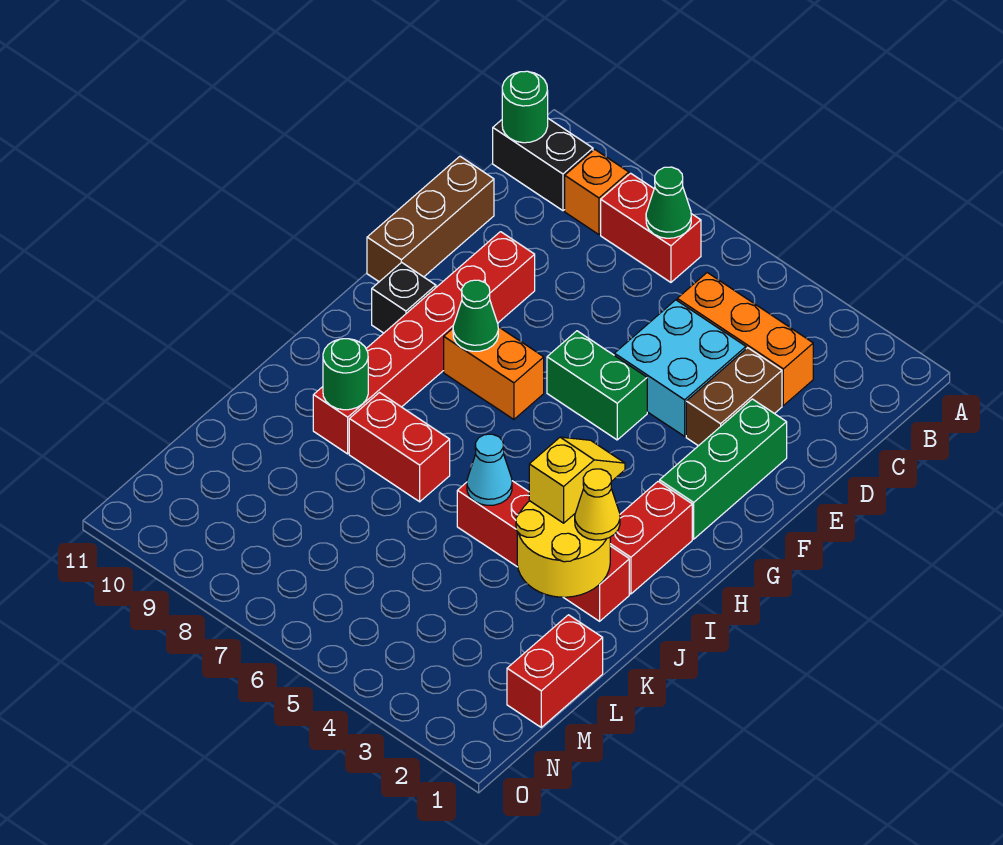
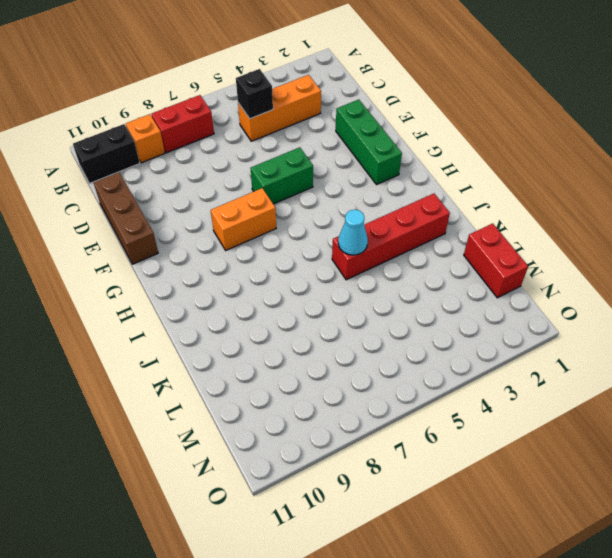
black 1x1 brick [236,69,273,119] -> black 1x1 brick moved to [372,262,436,333]
none -> brown 1x2 brick [686,348,782,446]
none -> cyan 2x2 brick [614,300,746,436]
none -> red 1x6 brick [313,232,535,454]

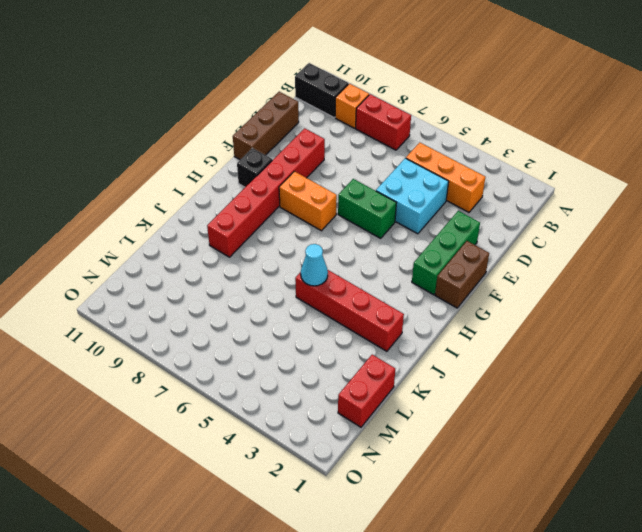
brown 1x2 brick [435,241,489,308] -> brown 1x2 brick moved to [686,348,782,446]
none -> red 1x2 brick [610,481,692,594]
none -> red 1x2 brick [349,393,450,502]
none -> green 1x1 cone [646,167,691,238]

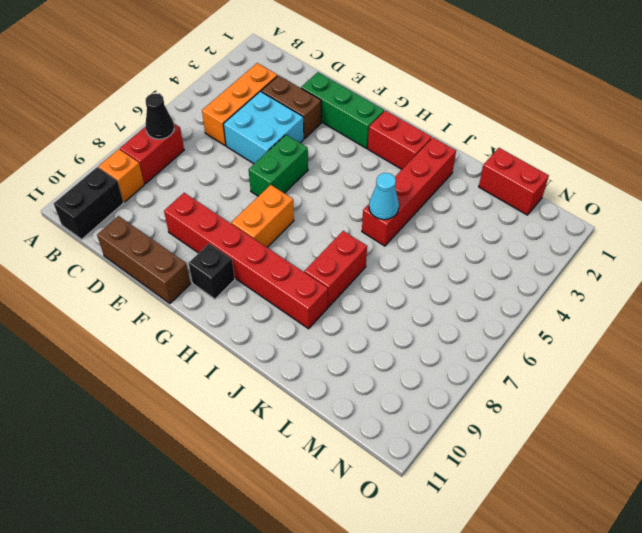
black 1x1 cone [146,93,174,139] -> green 1x1 cone [646,167,691,238]
none -> green 1x1 round brick [502,71,548,143]
none -> green 1x1 cone [453,280,498,351]
none -> yellow 2x2 round brick [516,501,610,597]

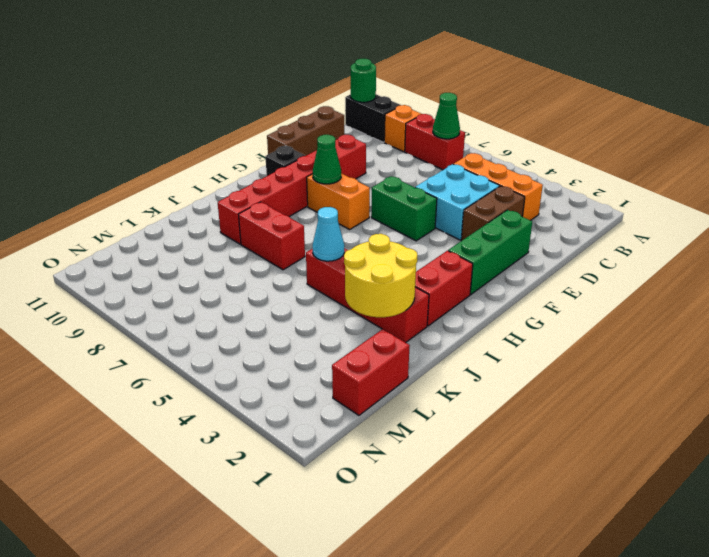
none -> green 1x1 round brick [323,339,368,410]
none -> yellow 1x2 slope [529,437,625,523]
none -> yellow 1x1 cone [575,469,620,540]

